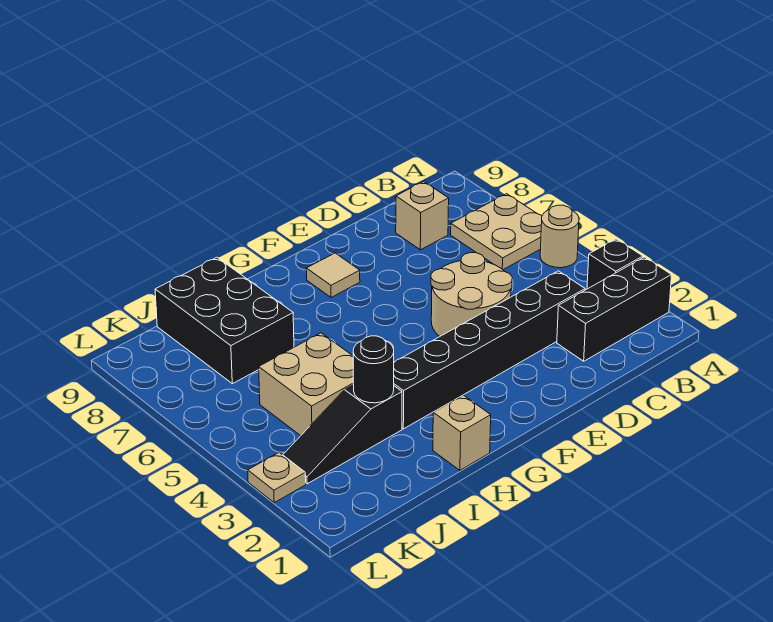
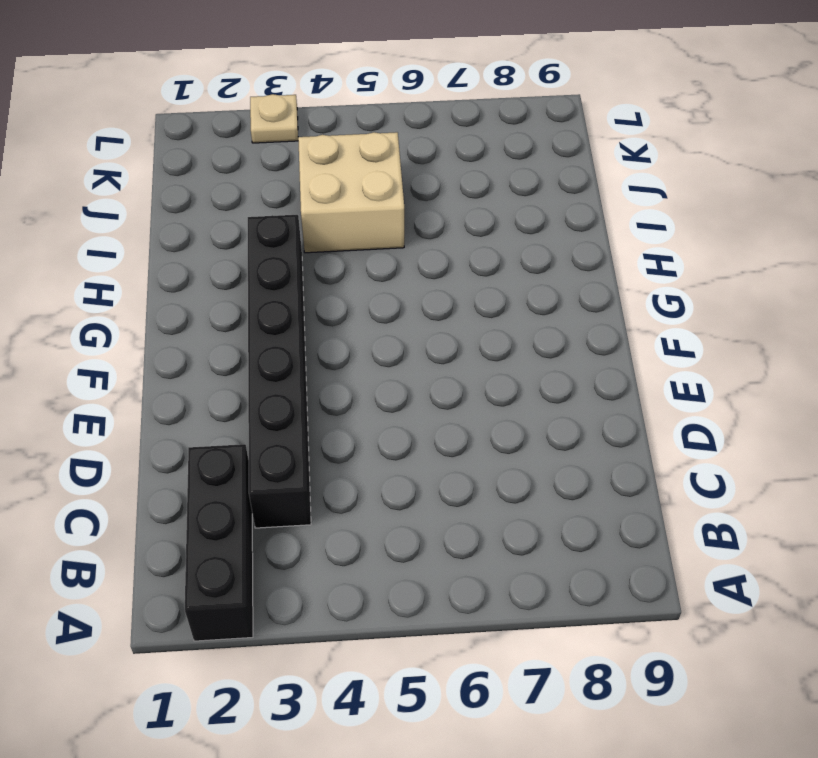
none -> black 1x1 brick [587,239,643,289]
none -> tan 1x1 round brick [540,205,579,268]
none -> tan 2x2 plate [451,194,542,270]

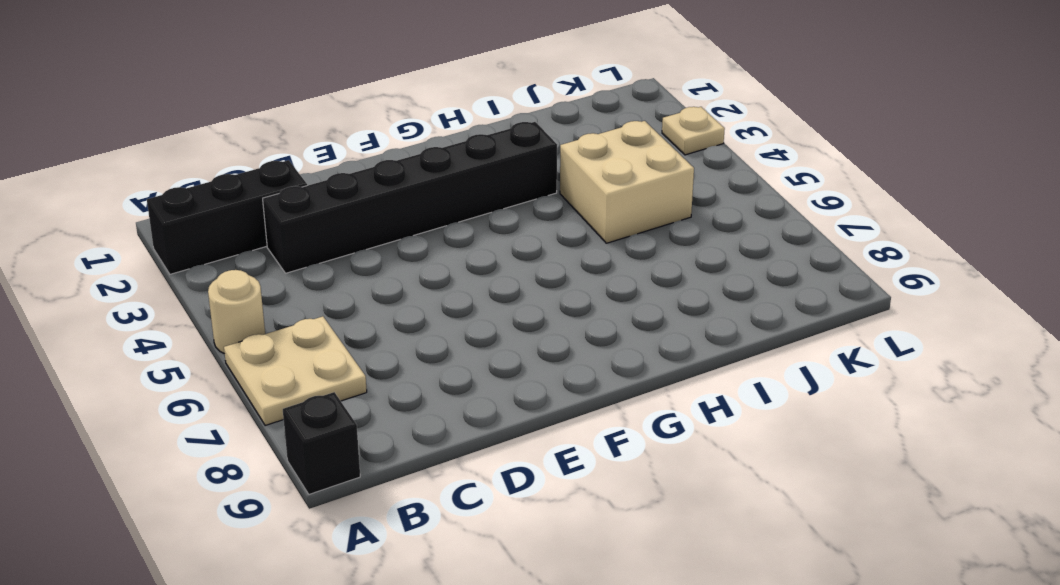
black 1x1 brick [283,392,360,494] -> black 1x1 brick moved to [587,239,643,289]
none -> tan 1x1 brick [396,182,449,250]
none -> tan 2x2 round brick [431,253,512,336]
none -> tan 1x1 tile [306,253,360,298]

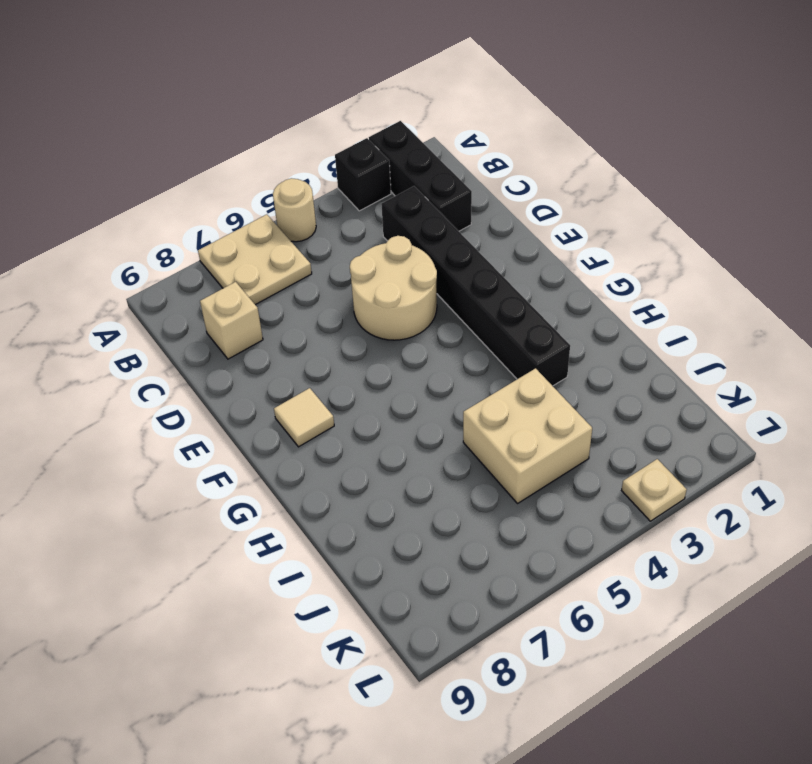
none -> tan 1x1 brick [433,395,491,470]
none -> black 1x3 slope [283,385,402,484]
none -> black 2x3 brick [155,257,294,384]

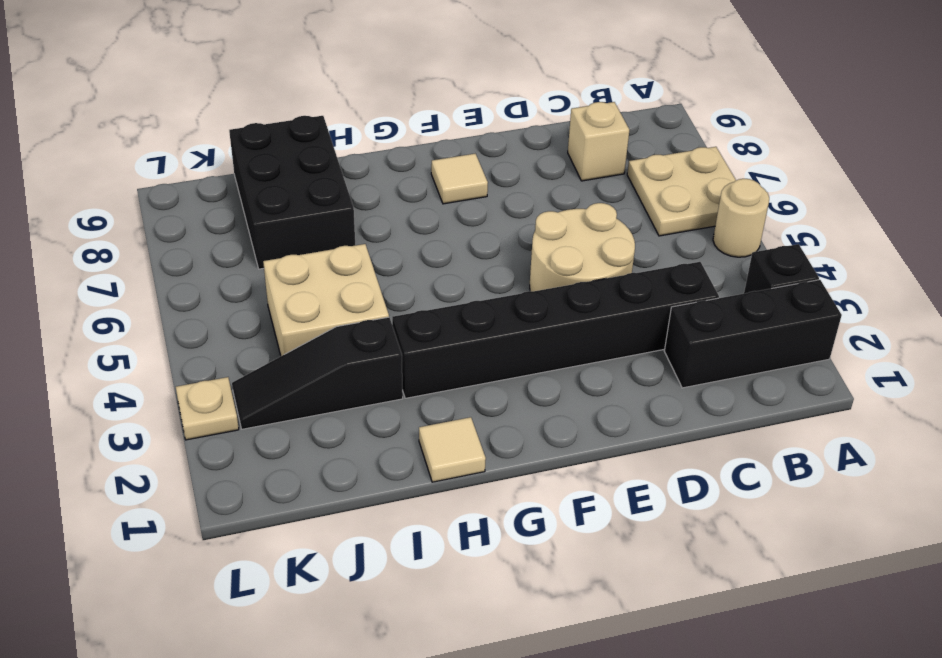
tan 1x1 tile [419,417,486,482] -> tan 1x1 brick [433,395,491,470]
none -> black 1x1 round brick [353,336,394,403]

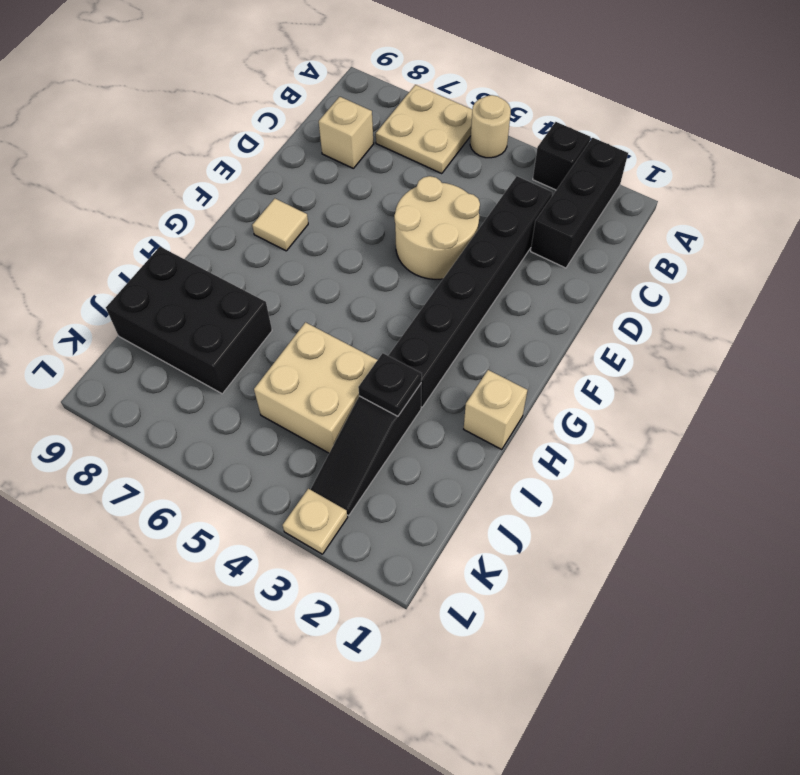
black 1x1 plate [358,353,422,416] -> black 1x1 round brick [353,336,394,403]

